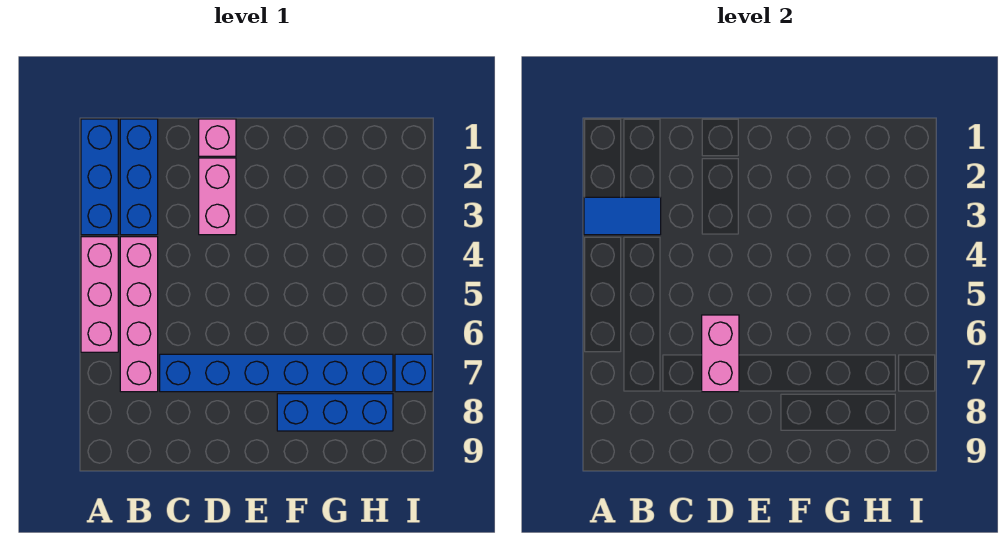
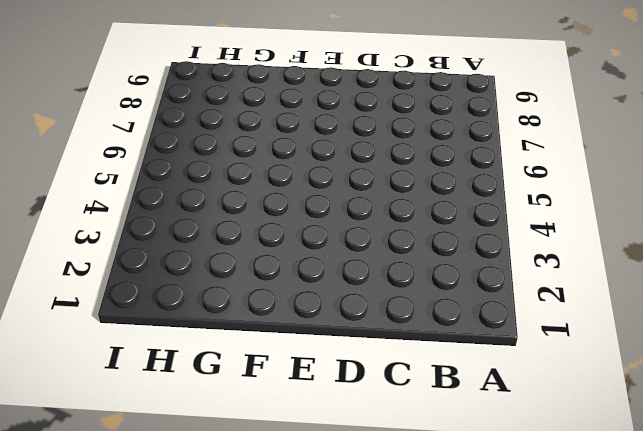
none -> blue 1x3 brick [81,119,118,235]
none -> pink 1x3 brick [81,237,118,352]

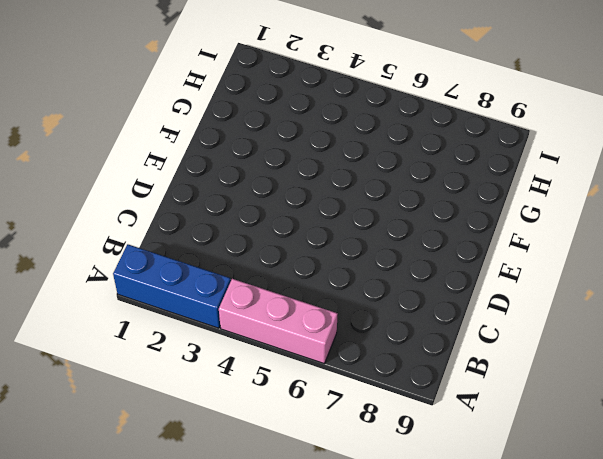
none -> blue 1x3 brick [120,119,158,235]
none -> pink 1x4 brick [120,237,158,392]

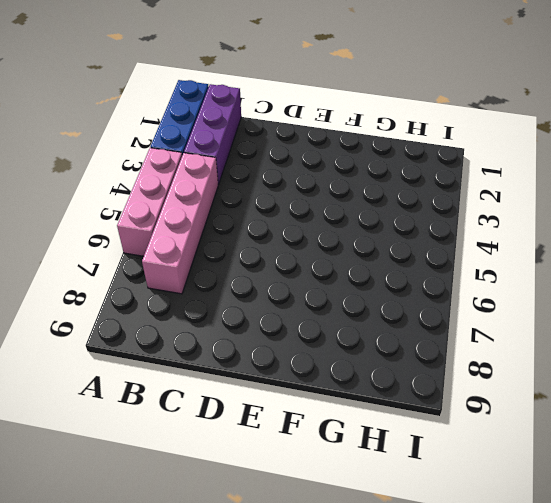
purple 1x3 brick [184,84,241,185] -> blue 1x3 brick [120,119,158,235]
none -> blue 1x6 brick [160,354,393,392]
none -> pink 1x1 brick [199,119,236,156]

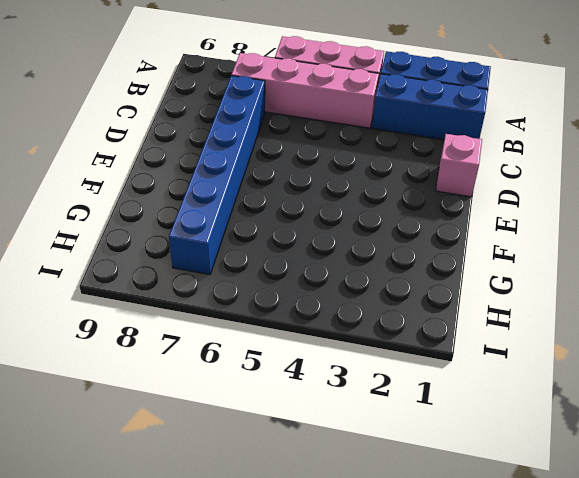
none -> pink 1x2 brick [199,158,236,235]
none -> blue 1x3 brick [277,394,393,431]

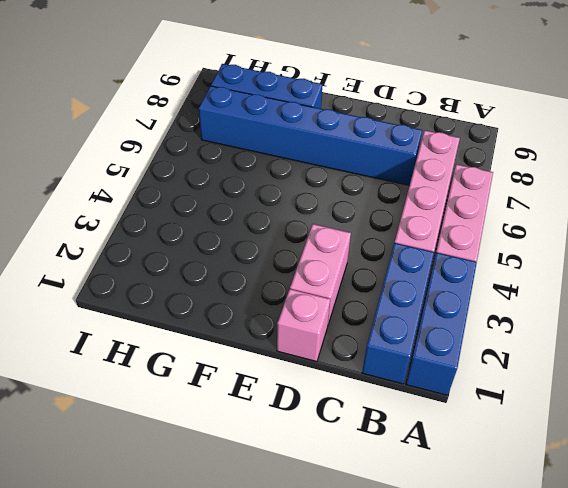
none -> blue 1x1 brick [395,354,432,392]
none -> blue 1x2 tile [584,197,661,235]

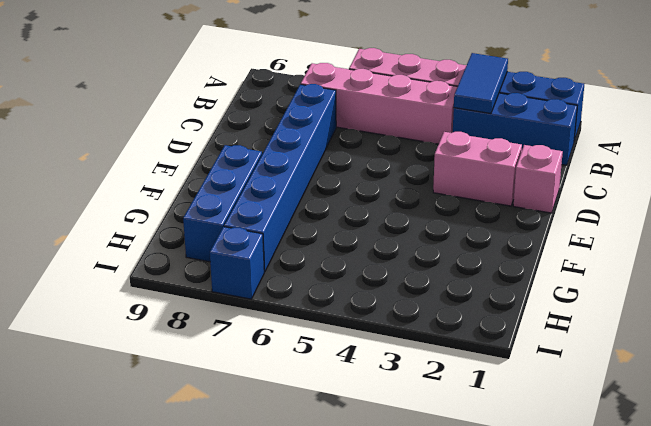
none -> pink 1x2 brick [702,315,739,392]

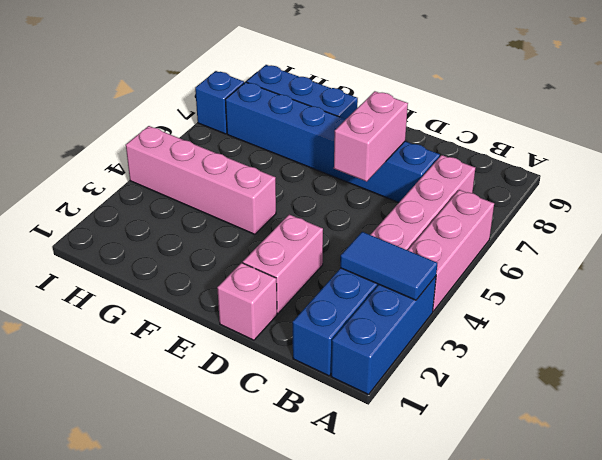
pink 1x4 brick [126,126,276,234] -> none

